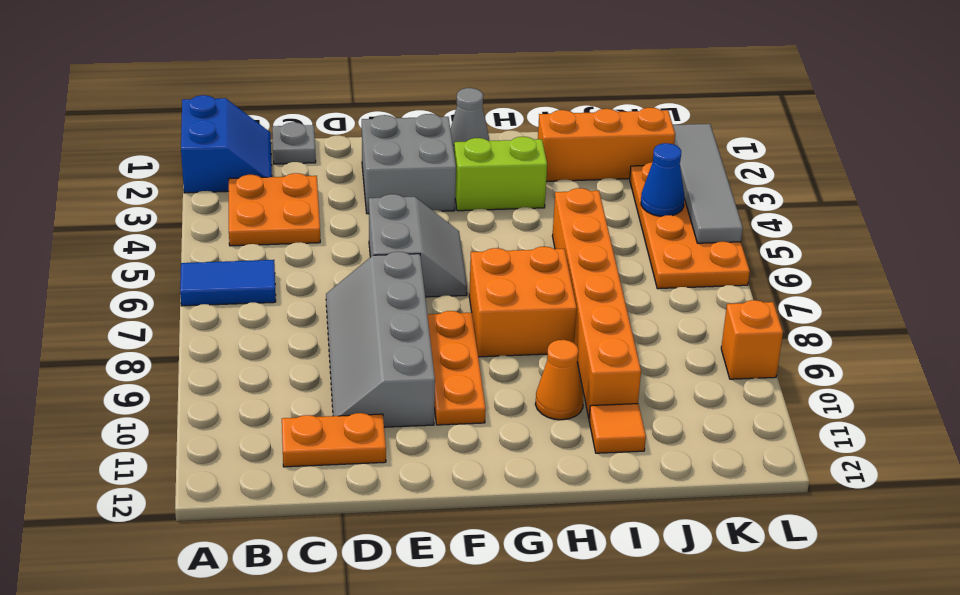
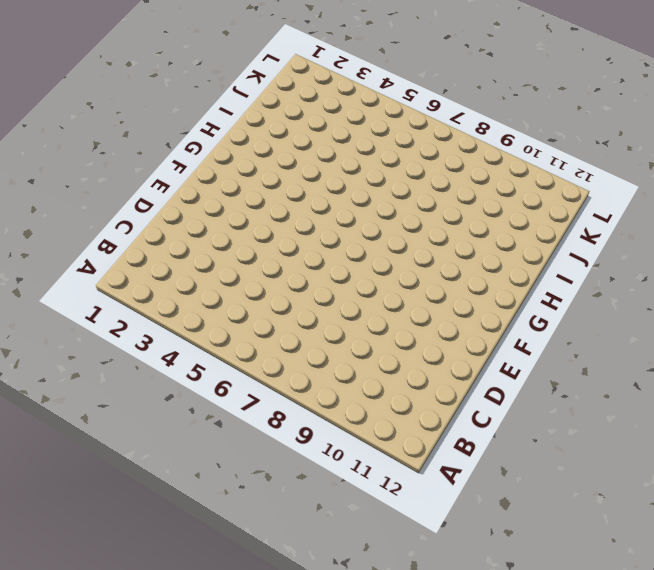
none -> blue 2x2 slope [181,95,272,193]
none -> blue 1x2 tile [180,260,276,306]
none -> orange 2x2 plate [229,173,320,246]

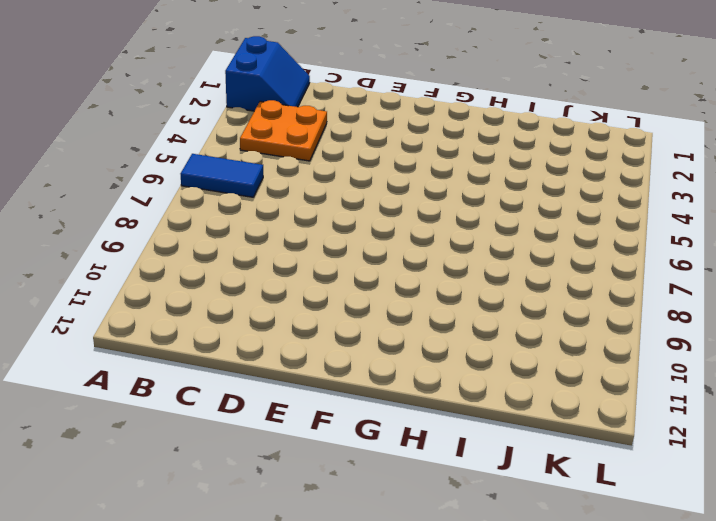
none -> grey 1x1 plate [272,122,316,164]
none -> orange 1x2 plate [282,413,386,467]
none -> grey 2x4 slope [326,252,435,427]

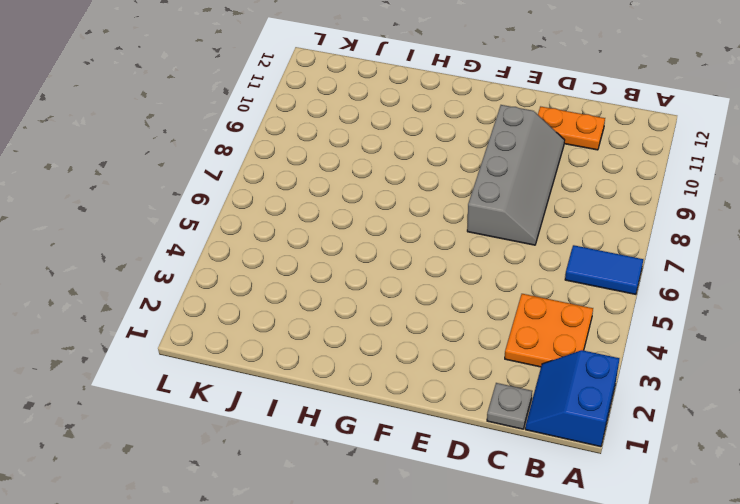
none -> grey 2x2 brick [362,114,456,214]
none -> grey 2x2 slope [369,194,467,297]
none -> orange 1x3 plate [427,311,486,425]

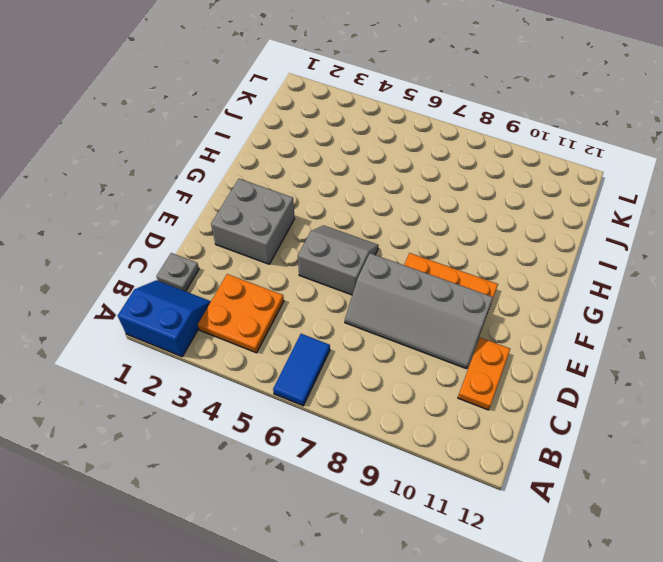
none -> grey 1x1 cone [451,88,489,150]
none -> lime 1x2 brick [454,137,547,211]
none -> orange 2x2 brick [469,247,577,357]

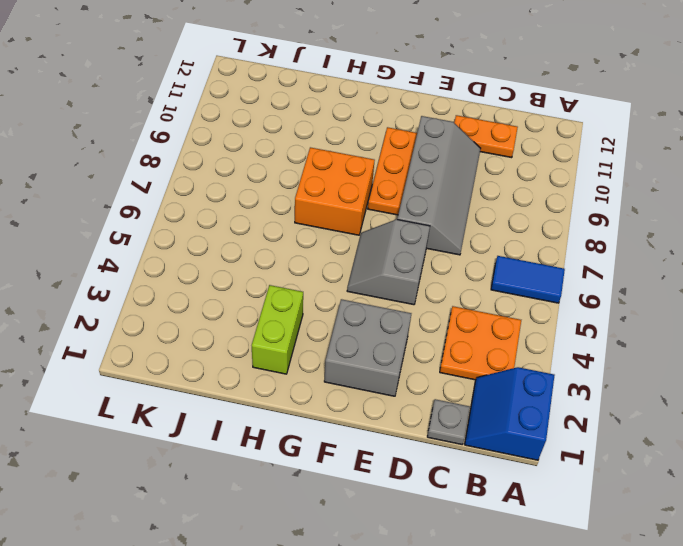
lime 1x2 brick [252,285,303,374] -> lime 1x2 brick turned to [454,137,547,211]
none -> grey 1x1 cone [451,88,489,150]
none -> orange 1x1 cone [535,340,584,420]
none -> orange 1x3 brick [538,108,675,181]

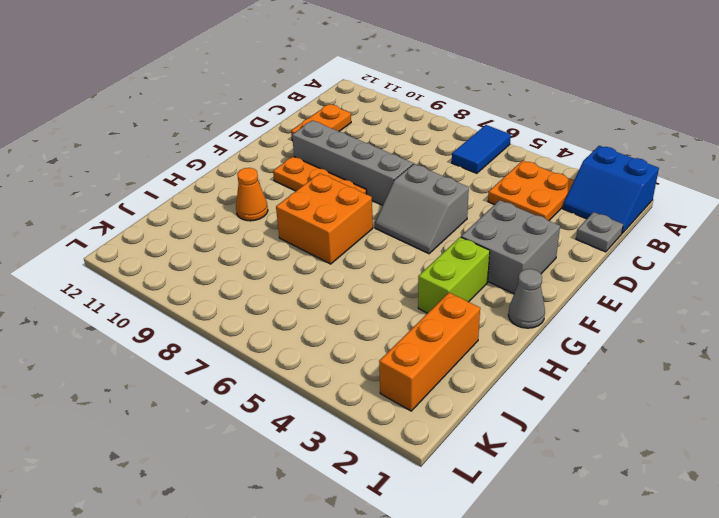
none -> orange 1x6 brick [553,188,641,417]
none -> orange 1x1 tile [589,404,646,453]
none -> orange 2x4 plate [630,162,750,289]

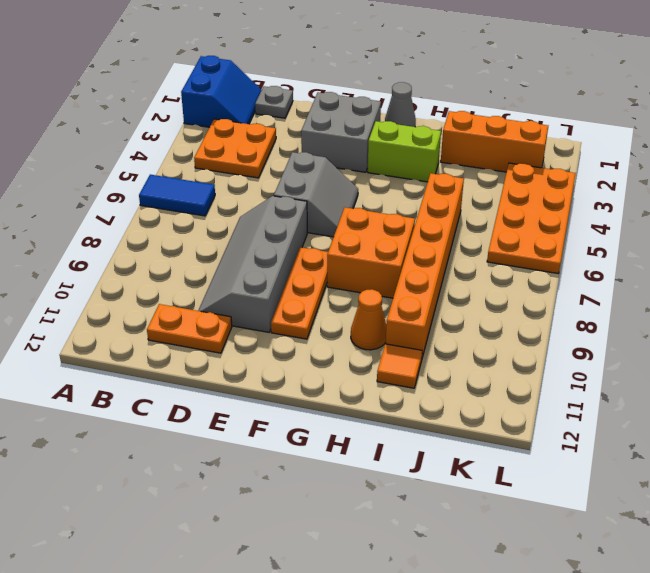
none -> orange 1x1 brick [721,300,783,379]
none -> blue 1x1 cone [641,143,684,216]
none -> grey 1x4 tile [673,124,743,243]

